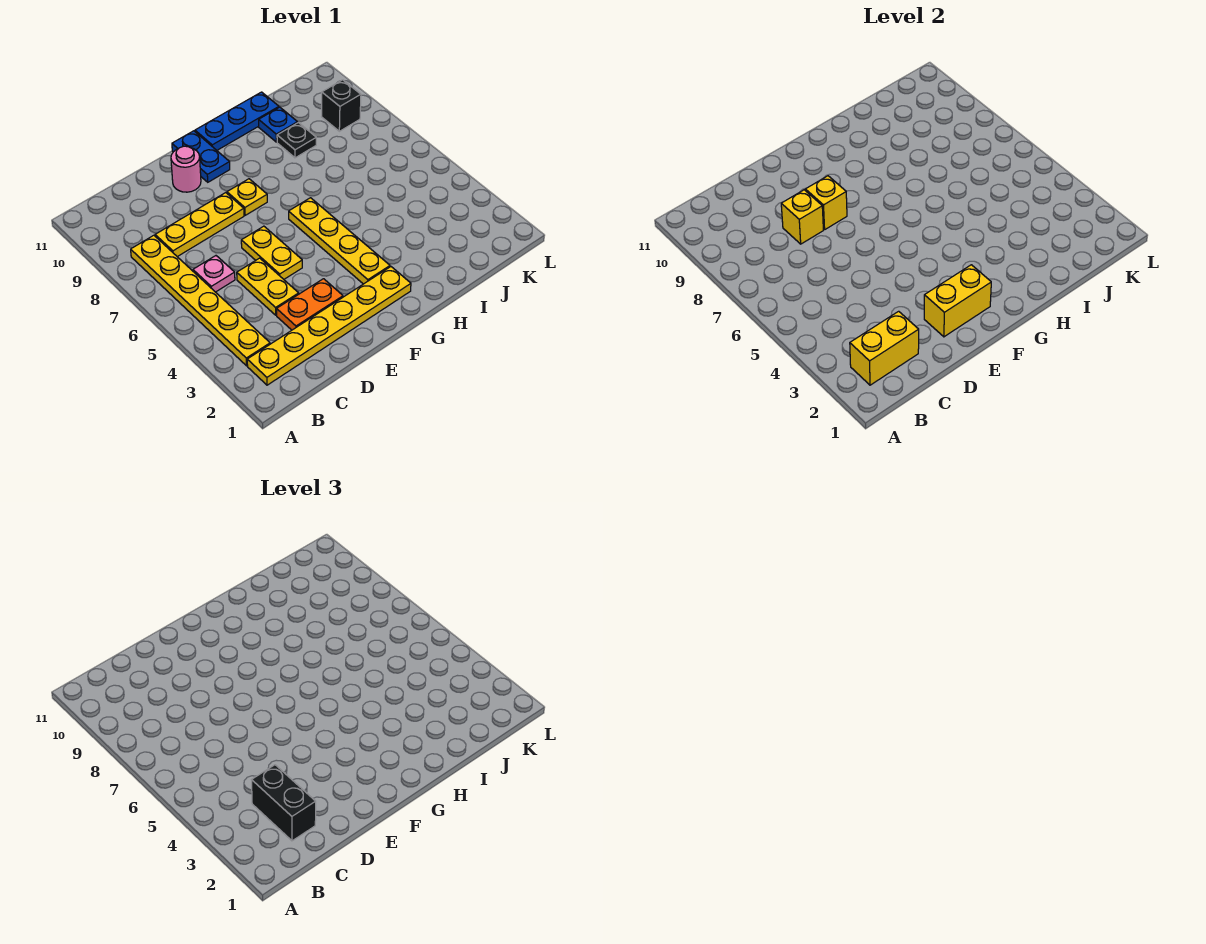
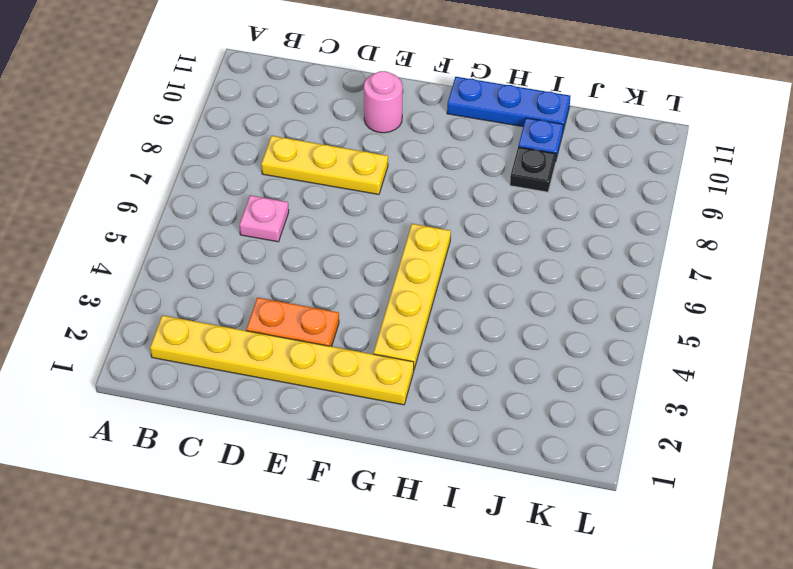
none -> yellow 1x6 plate [131,235,270,366]
none -> yellow 1x2 plate [237,258,299,315]
none -> yellow 1x2 plate [241,226,302,279]

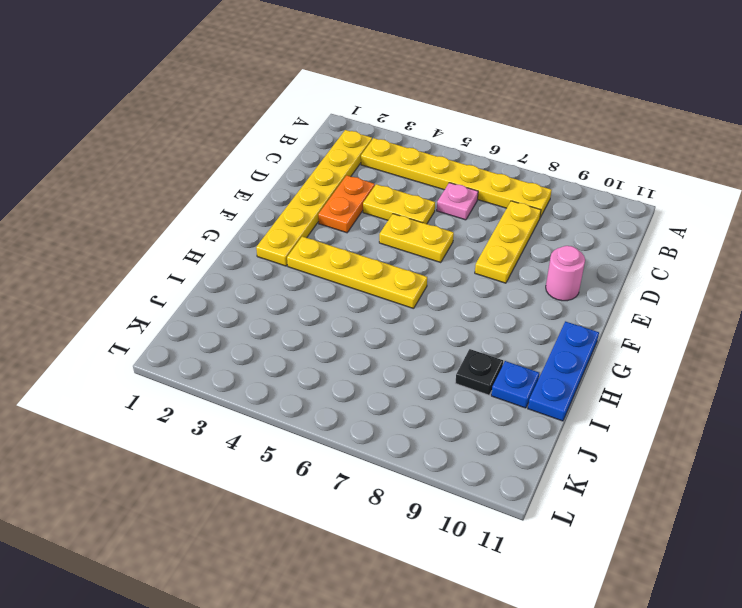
none -> yellow 1x1 plate [227,179,267,215]
none -> blue 1x2 plate [172,131,230,182]
none -> black 1x1 brick [322,80,361,131]

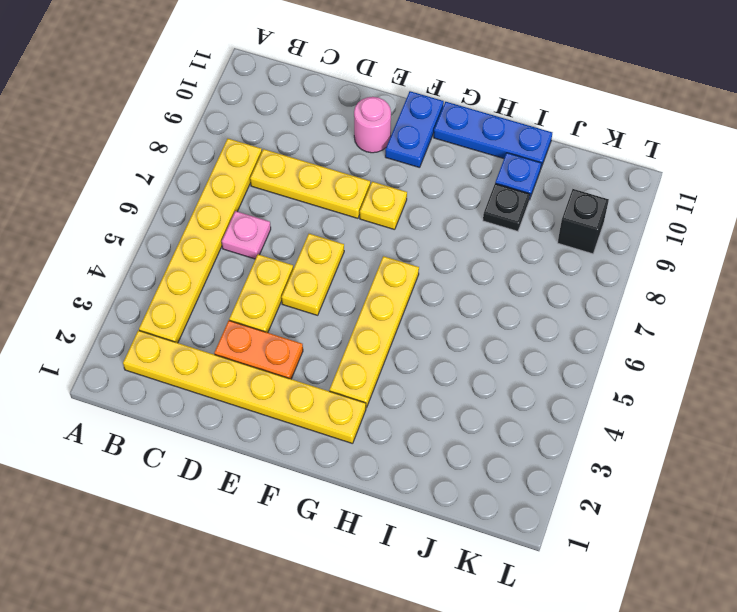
none -> yellow 1x2 brick [850,311,919,385]
none -> yellow 1x1 brick [781,190,823,244]
none -> yellow 1x2 brick [924,265,991,337]

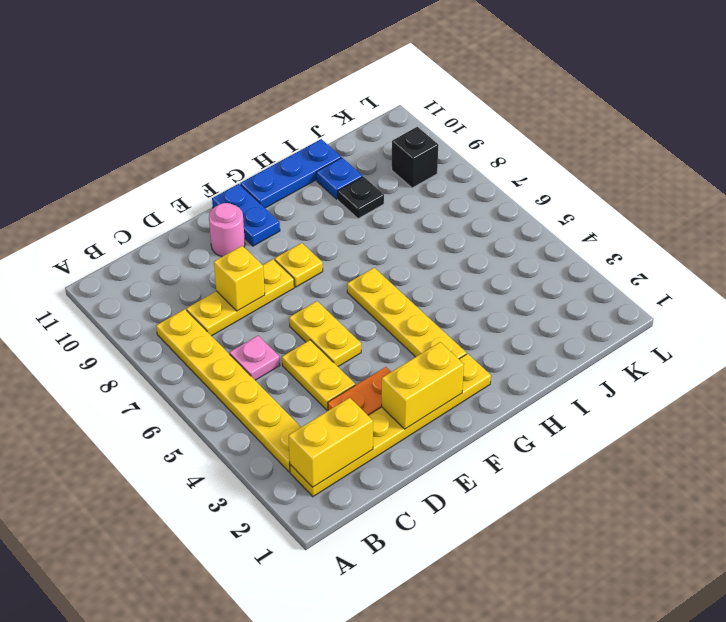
none -> yellow 1x1 brick [805,176,847,230]
none -> black 1x2 brick [252,765,316,841]

